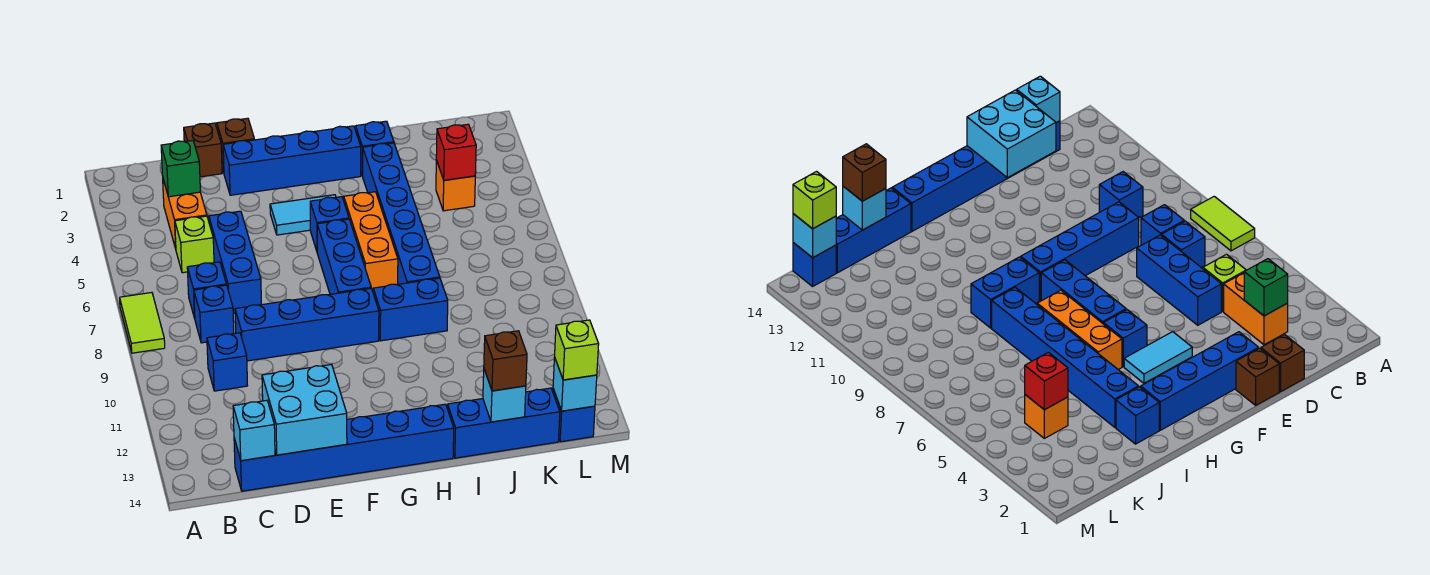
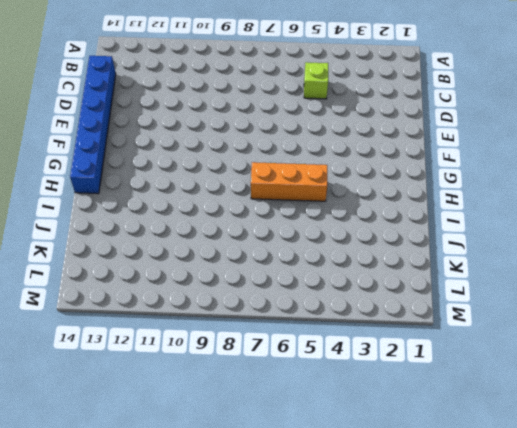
none -> lime 1x2 tile [120,293,165,353]
none -> orange 1x2 brick [163,180,207,249]
none -> blue 1x1 brick [187,262,226,318]
none -> blue 1x1 brick [194,285,234,343]

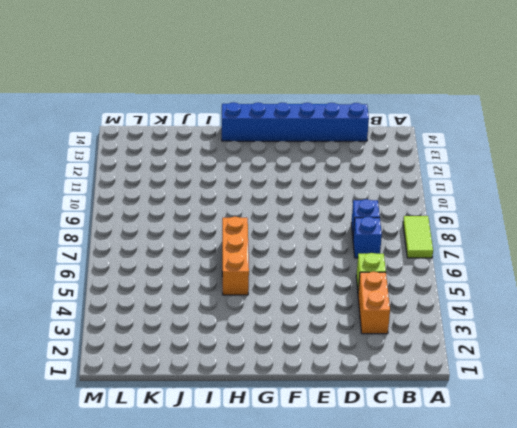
none -> blue 1x1 brick [207,333,248,391]
none -> brown 1x1 brick [184,123,222,177]
none -> blue 1x3 brick [209,211,261,313]
none -> blue 1x4 brick [235,288,379,361]

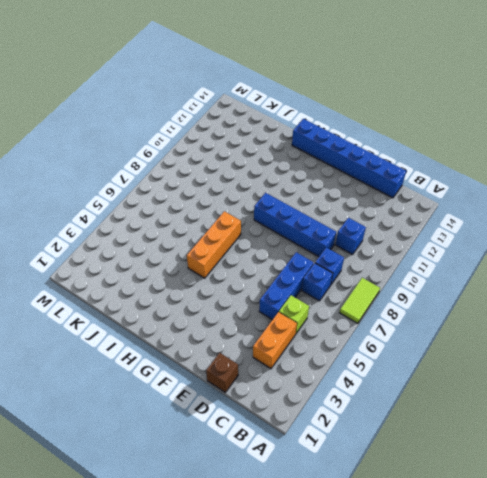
none -> brown 1x1 brick [217,118,254,172]
none -> blue 1x4 brick [223,126,361,195]
none -> cyan 1x2 tile [270,195,336,235]
none -> blue 1x1 brick [310,197,349,251]

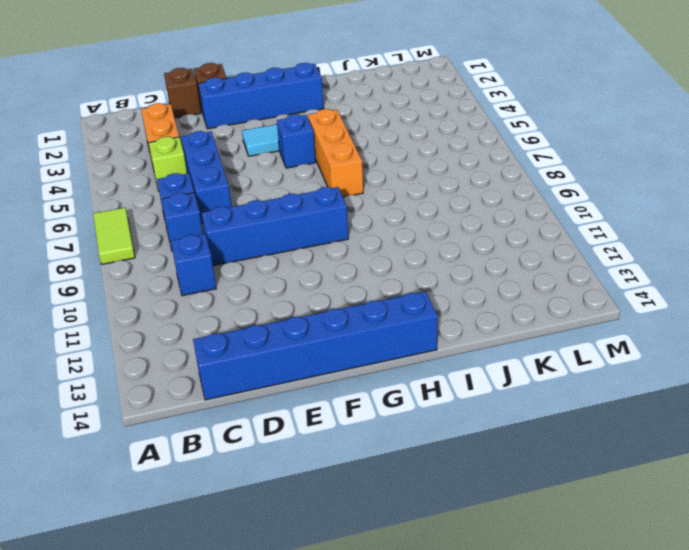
none -> blue 1x3 brick [317,219,371,294]
none -> blue 1x2 brick [373,278,448,341]
none -> blue 1x1 brick [356,121,394,176]
none -> blue 1x6 brick [363,143,440,284]

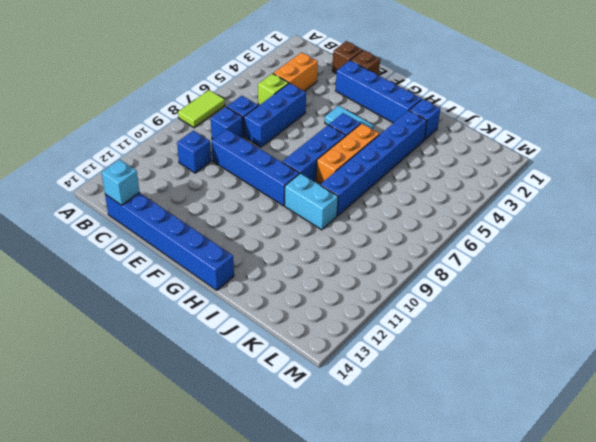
cyan 1x2 brick [285,173,338,230] -> blue 1x2 brick [373,278,448,341]
none -> blue 1x3 brick [448,388,560,458]
none -> orange 1x1 brick [436,160,475,211]
none -> blue 1x1 brick [553,389,595,442]
none -> green 1x1 brick [161,141,200,197]

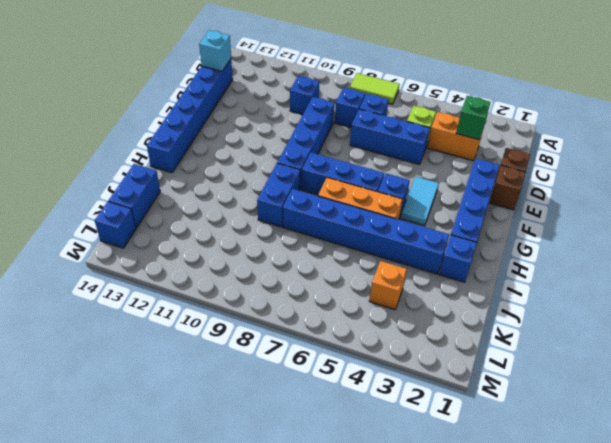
blue 1x2 brick [109,164,160,228] -> blue 1x3 brick [448,388,560,458]
none -> cyan 2x2 brick [262,364,347,455]
none -> cyan 1x1 brick [483,369,526,422]
none -> red 1x1 brick [436,124,476,180]
none -> cyan 1x1 brick [553,357,597,411]

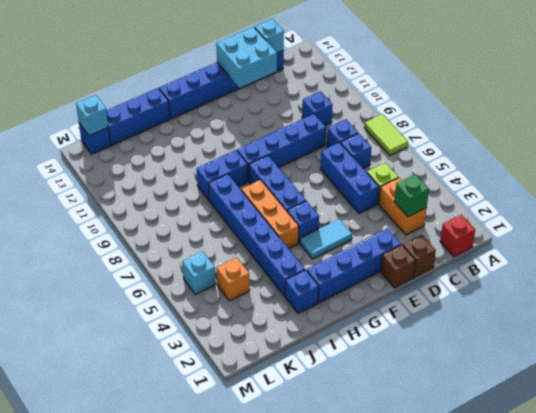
red 1x1 brick [440,214,475,257] -> red 1x1 brick moved to [436,124,476,180]
cyan 1x1 brick [182,251,216,295] -> cyan 1x1 brick moved to [483,369,526,422]
none -> brown 1x1 brick [484,331,527,391]
none -> lime 1x1 brick [555,320,599,380]

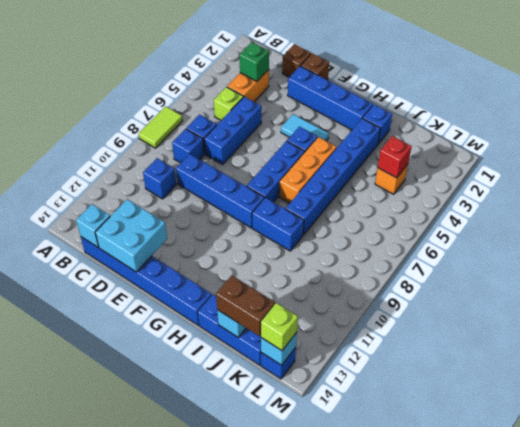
brown 1x2 brick [216,275,275,336] -> brown 1x1 brick [484,331,527,391]

